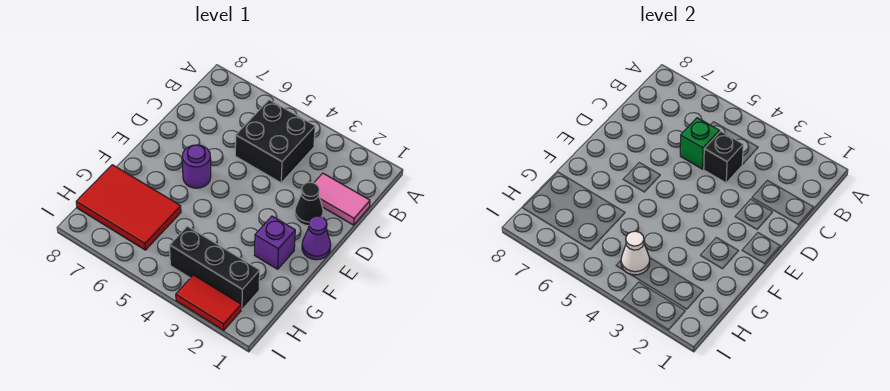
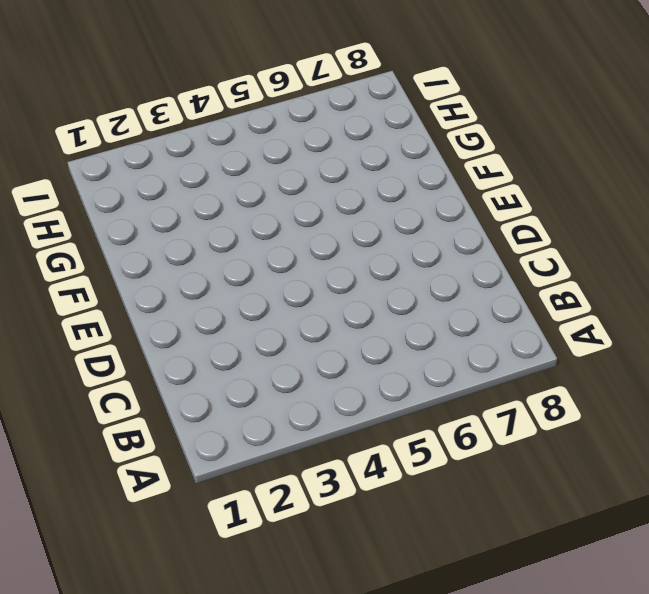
none -> black 2x2 brick [235,100,315,183]
none -> pink 1x2 tile [314,173,370,225]
none -> black 1x1 cone [295,182,323,226]

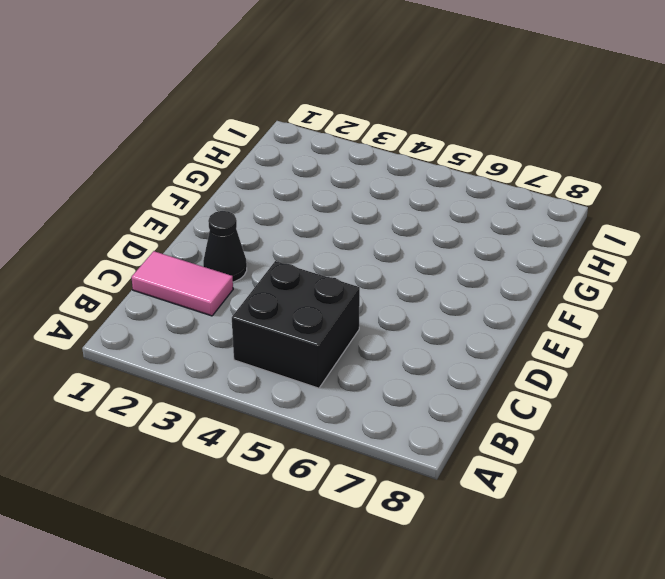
none -> purple 1x1 cone [302,216,331,260]
none -> purple 1x1 round brick [182,145,211,188]
none -> purple 1x1 brick [255,216,295,269]

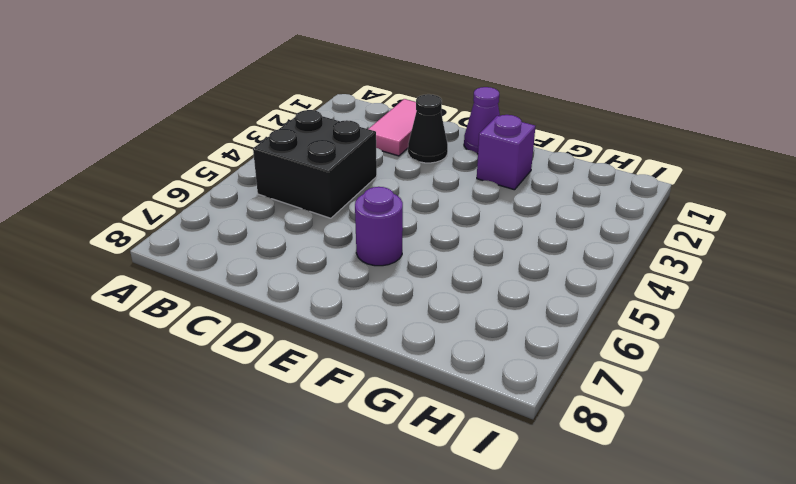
none -> red 2x3 tile [76,165,181,250]
none -> black 1x3 brick [170,226,260,310]
none -> red 1x2 tile [176,275,241,330]

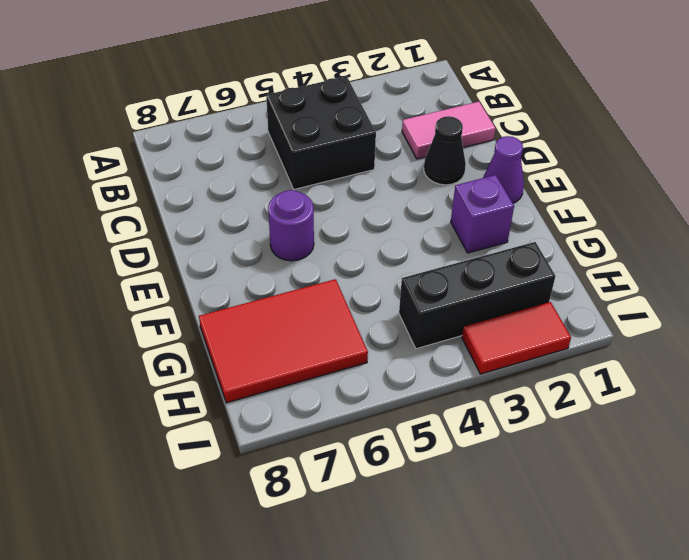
none -> black 1x1 brick [704,131,743,183]
none -> green 1x1 brick [680,118,719,169]
none -> white 1x1 cone [621,231,650,275]

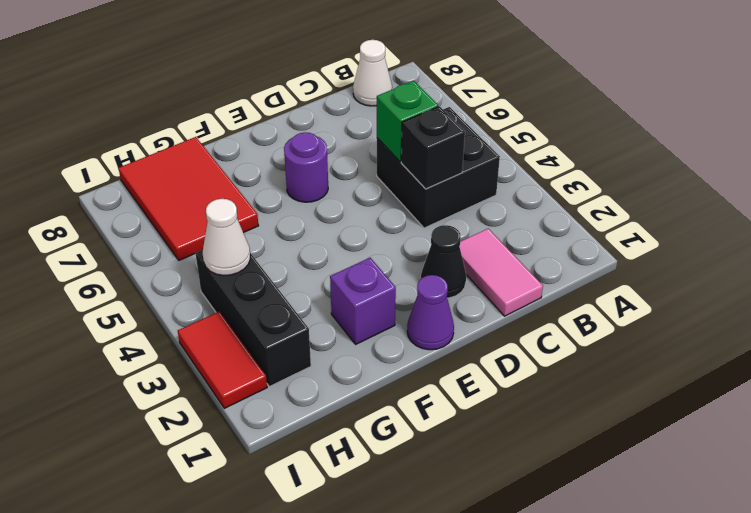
white 1x1 cone [353,40,392,106] -> none

